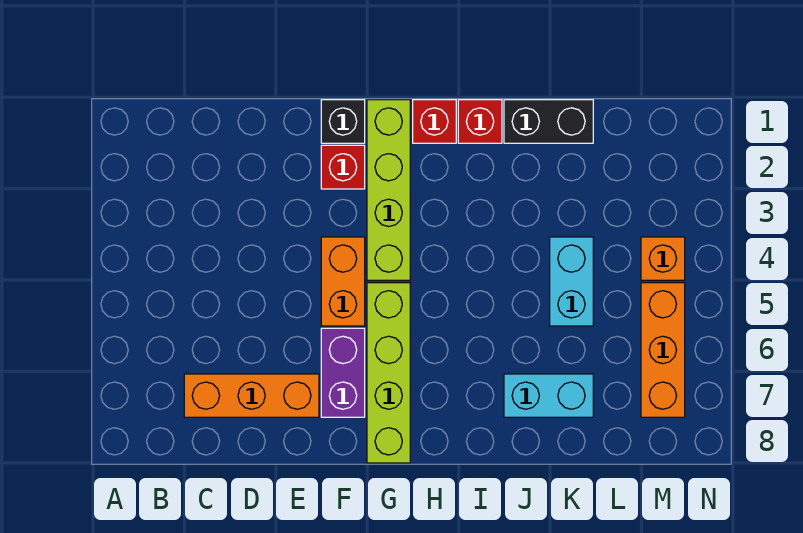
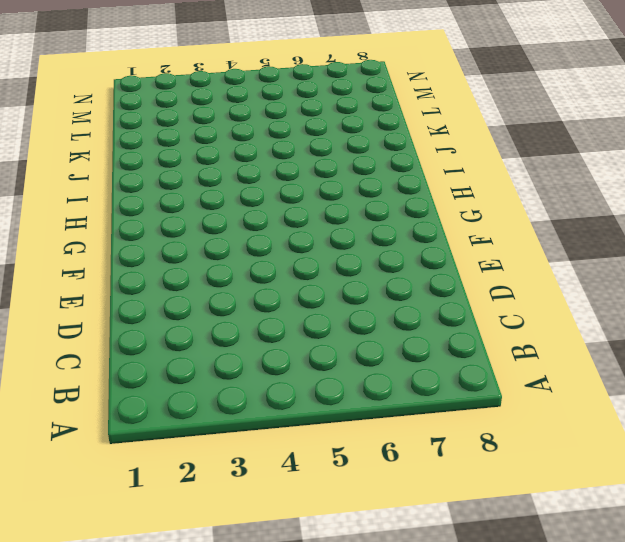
none -> orange 1x3 brick [184,374,319,417]
none -> black 1x1 brick [321,100,365,143]
none -> red 1x1 brick [321,145,365,189]

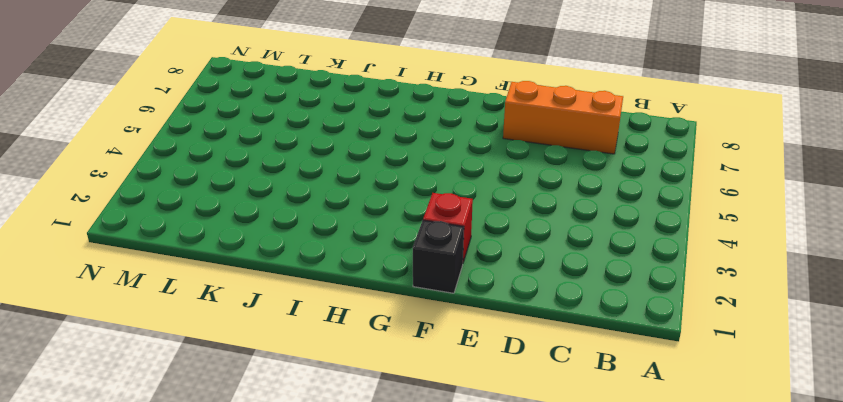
none -> orange 1x2 brick [321,237,365,326]
none -> purple 1x2 brick [321,328,365,417]
none -> lime 1x4 brick [367,100,410,280]

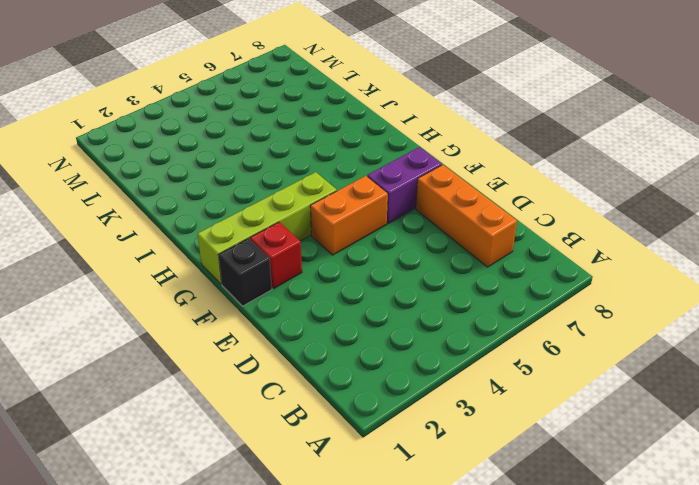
none -> lime 1x4 brick [367,283,410,463]
none -> red 1x1 brick [413,100,456,143]
none -> red 1x1 brick [458,100,502,143]

